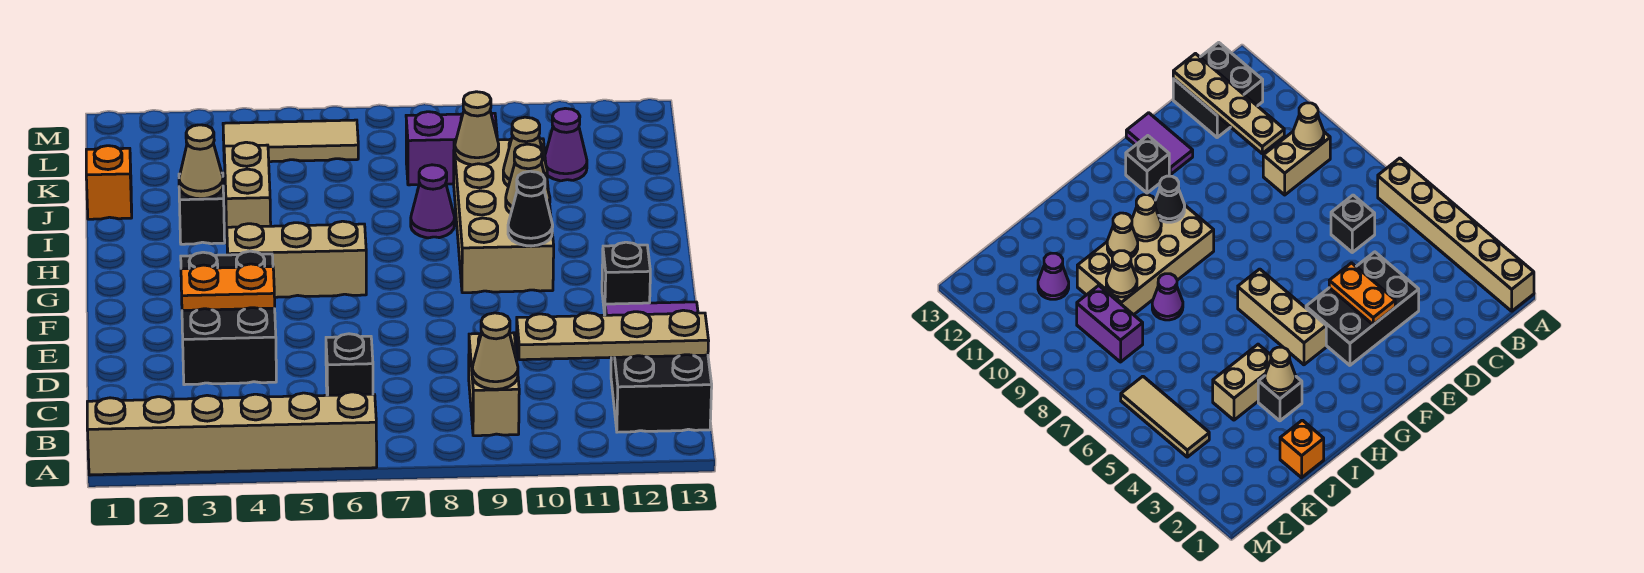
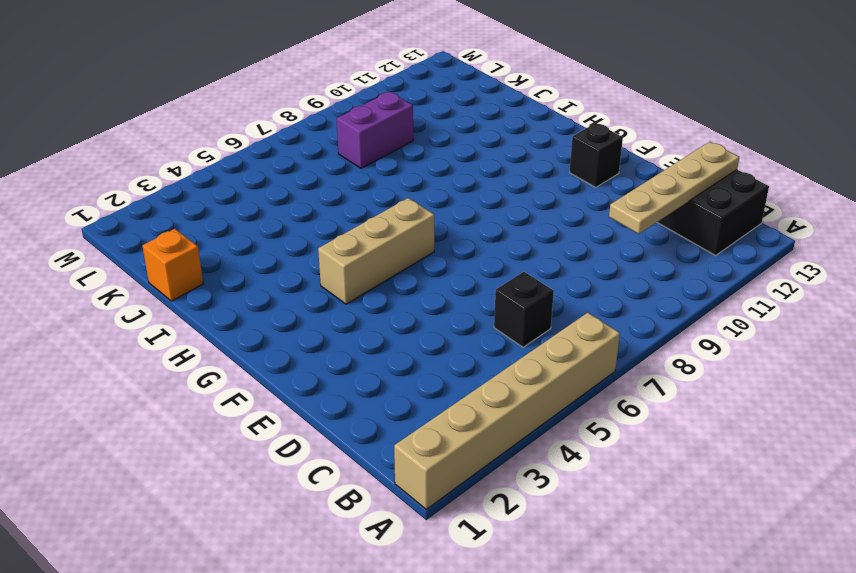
none -> tan 1x2 brick [469,333,519,436]
none -> black 2x3 brick [181,251,276,385]
none -> purple 1x2 tile [605,302,698,315]

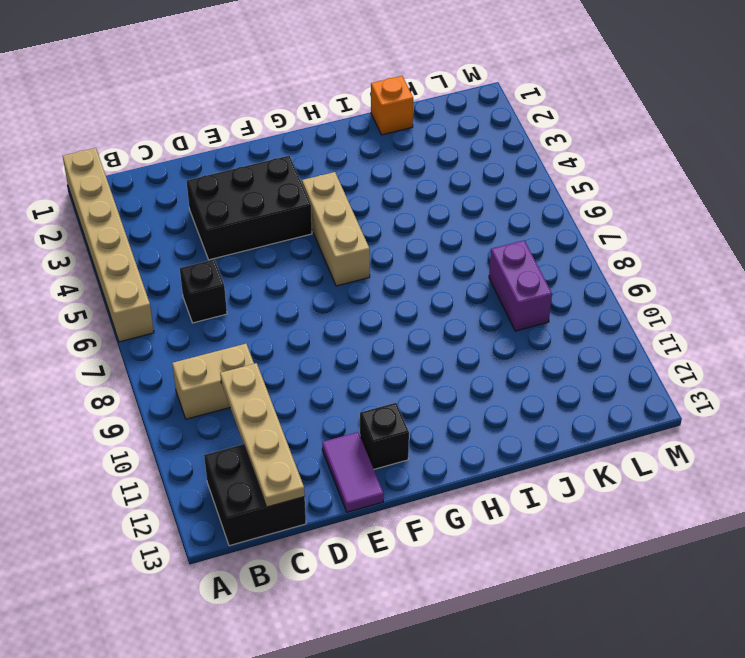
none -> tan 2x4 brick [454,139,554,293]
none -> black 1x1 brick [179,173,225,244]
none -> tan 1x2 brick [224,142,271,234]

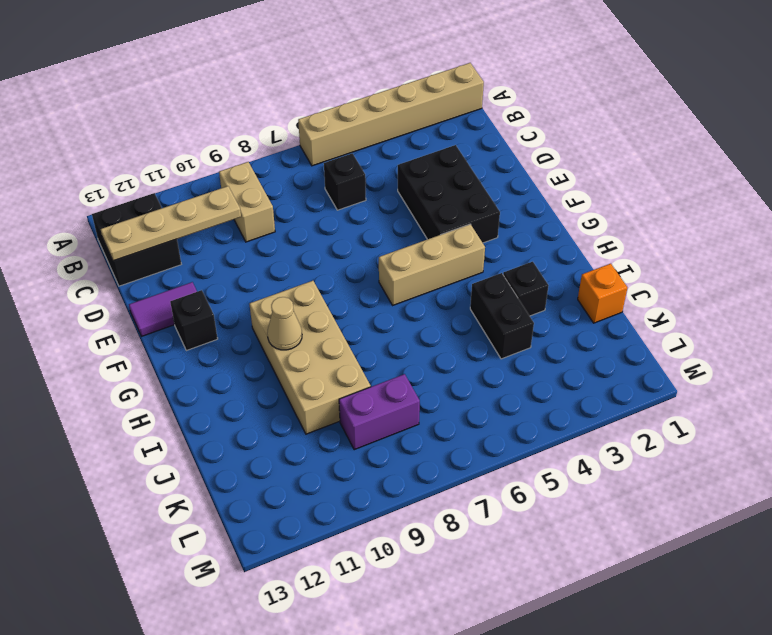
black 1x2 brick [470,273,534,359] -> tan 1x2 brick [224,142,271,234]
none -> purple 1x1 cone [411,165,455,238]
none -> purple 1x1 cone [545,108,587,181]
none -> tan 1x3 tile [223,120,358,162]

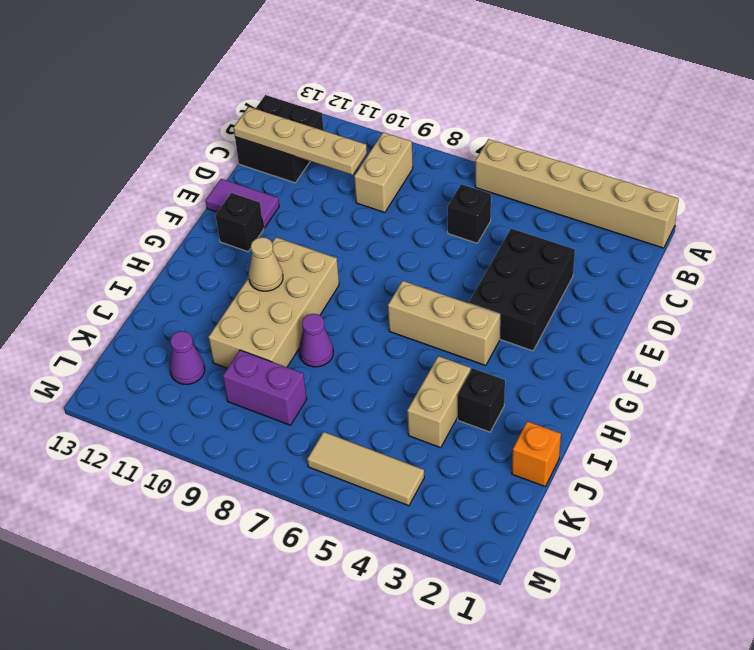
none -> tan 1x1 cone [472,313,518,389]
none -> orange 1x2 plate [181,264,275,310]
none -> black 1x1 cone [508,171,553,246]

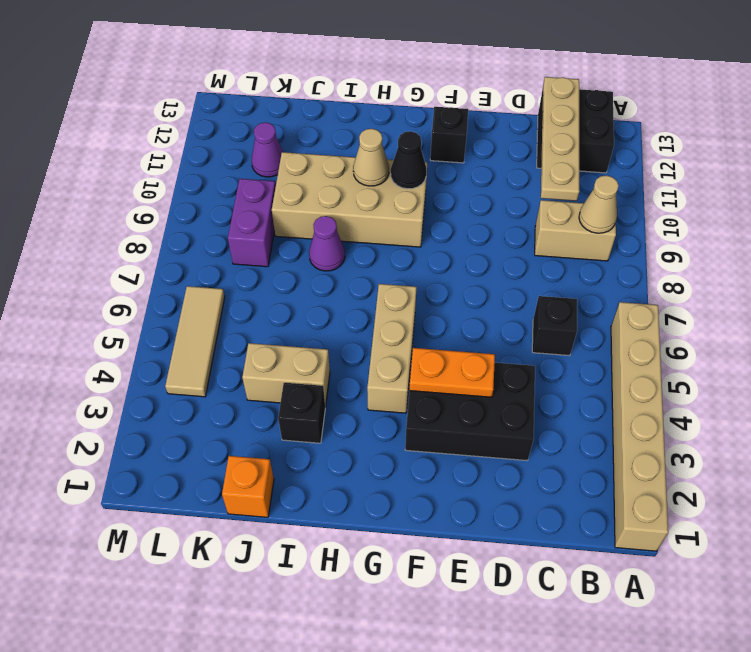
orange 1x2 plate [409,348,495,397] -> orange 1x2 plate turned to [181,264,275,310]
none -> purple 1x2 tile [605,302,698,315]
none -> tan 1x1 cone [179,125,223,199]
none -> tan 1x1 cone [503,117,547,186]

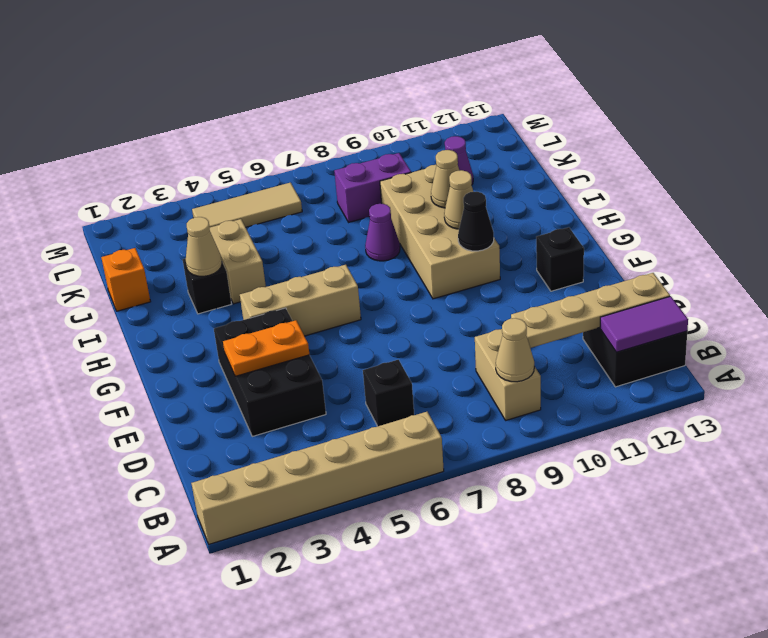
purple 1x2 tile [600,296,688,352] -> purple 1x2 tile moved to [605,302,698,315]
none -> tan 1x1 cone [455,92,499,165]

